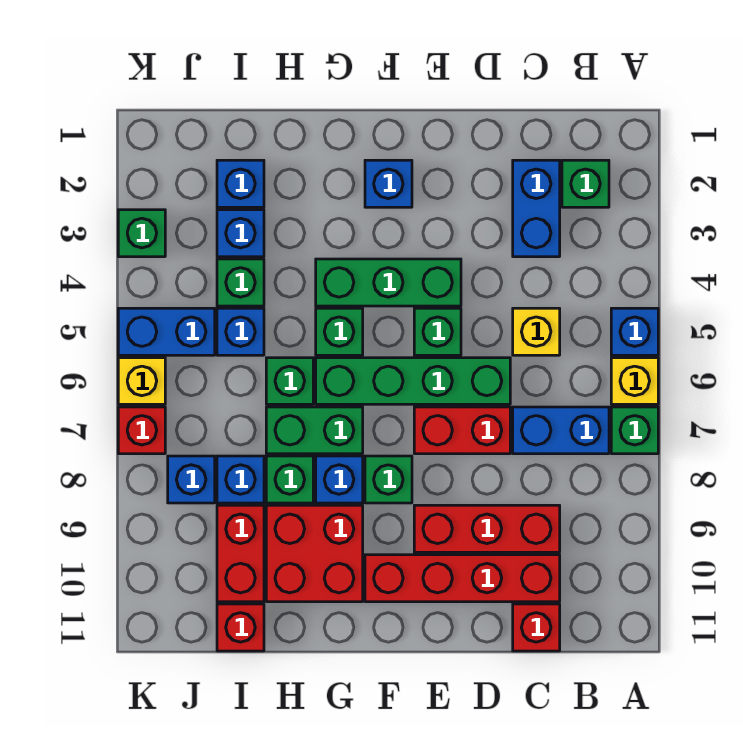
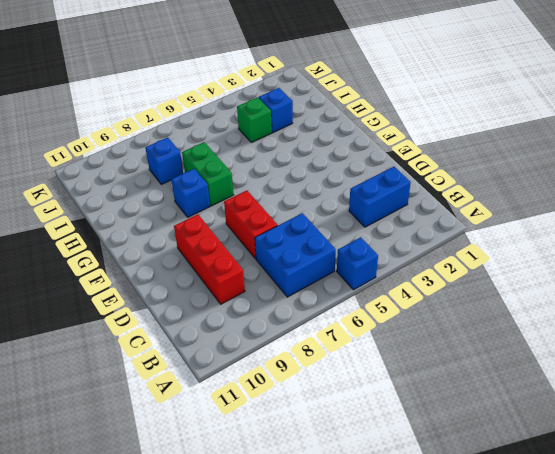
blue 2x2 brick [255,213,336,297] -> blue 1x2 brick [513,407,609,454]
none -> yellow 1x1 brick [611,358,658,404]
none -> green 1x1 brick [611,407,658,454]
none -> green 1x1 brick [562,160,609,207]
none -> yellow 1x1 brick [513,308,560,355]

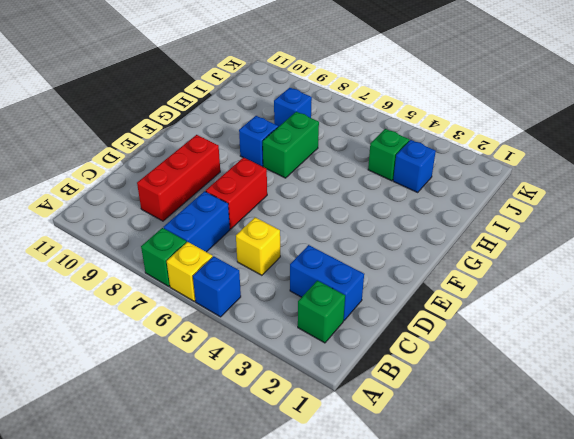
none -> red 1x4 brick [365,555,560,602]
none -> red 1x1 brick [513,604,560,651]
none -> green 1x4 brick [316,358,510,404]
none -> green 1x3 brick [316,259,461,306]

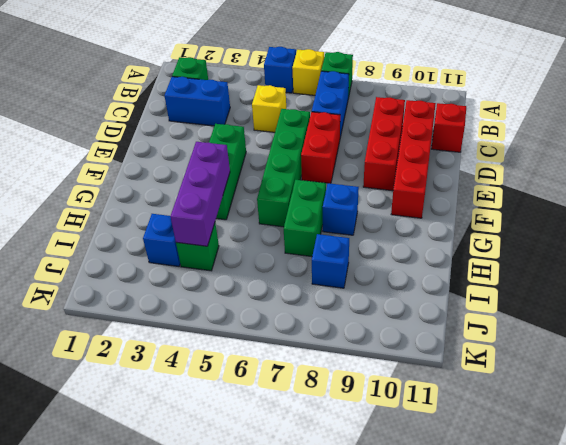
purple 1x3 brick [170,142,230,246] -> none
none -> green 1x1 brick [414,308,461,355]
none -> blue 1x1 brick [365,160,412,207]
none -> green 1x1 brick [365,456,412,503]
none -> green 1x1 brick [316,308,363,355]

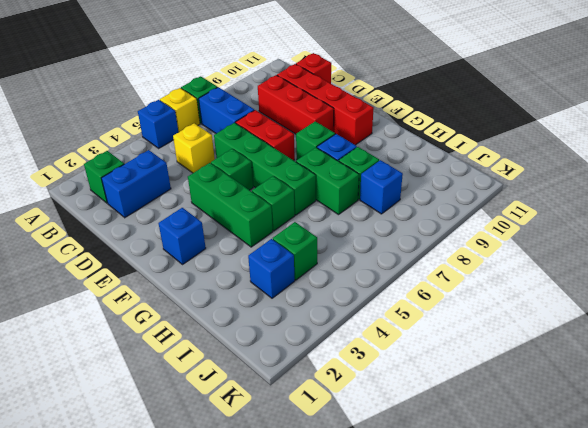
none -> red 2x2 brick [266,505,363,602]
none -> green 1x1 brick [266,358,313,404]
none -> blue 1x1 brick [217,160,264,207]
none -> blue 1x1 brick [217,308,264,355]

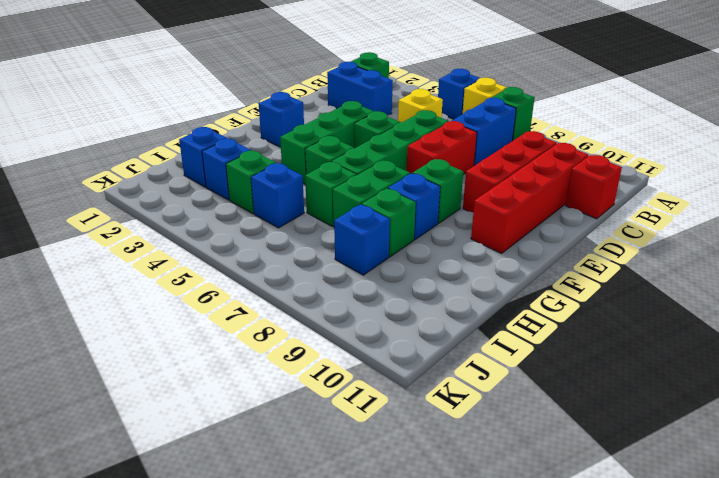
none -> red 2x2 brick [266,505,363,602]
none -> red 1x2 brick [217,505,264,602]
none -> red 1x1 brick [217,604,264,651]
none -> blue 1x2 brick [118,308,215,355]

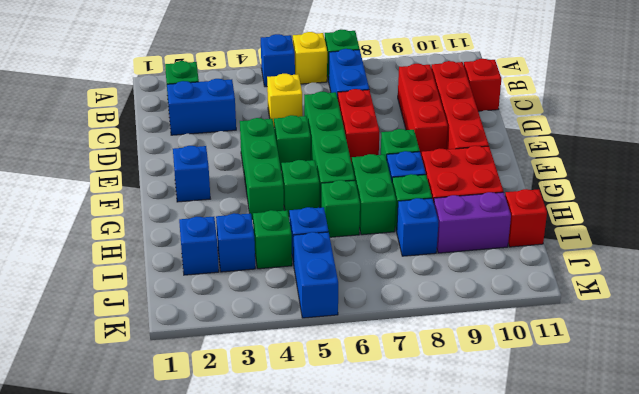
purple 1x2 brick [434,192,511,253] -> red 1x2 brick [217,505,264,602]
none -> blue 1x1 brick [168,456,215,503]
none -> green 1x1 brick [118,210,165,257]
none -> yellow 1x1 brick [118,358,165,404]
none -> red 1x1 brick [118,407,165,454]

